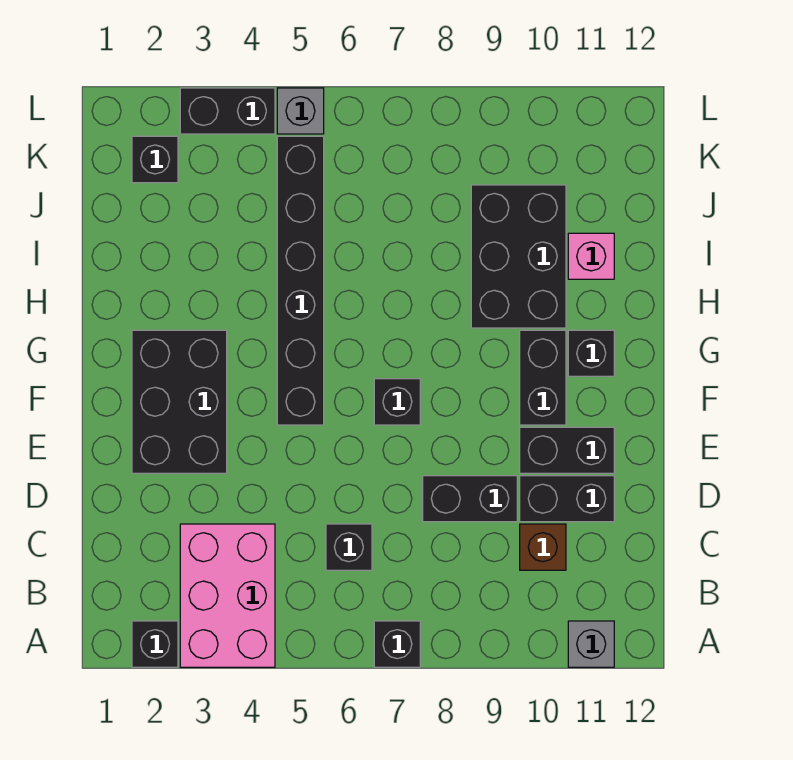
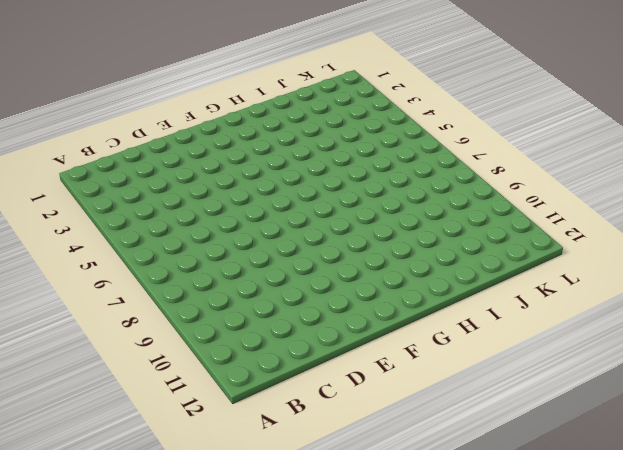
none -> black 1x1 brick [132,621,178,667]
none -> pink 2x3 brick [180,524,275,667]
none -> black 1x1 brick [374,621,420,667]

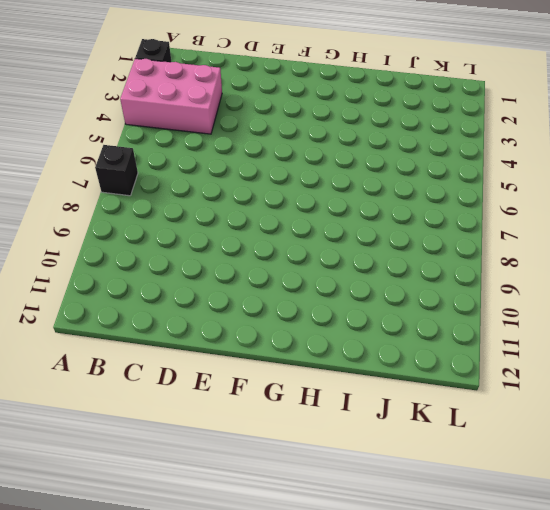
none -> grey 1x1 brick [568,621,614,667]
none -> black 1x1 brick [326,524,372,570]
none -> brown 1x1 brick [520,524,566,570]

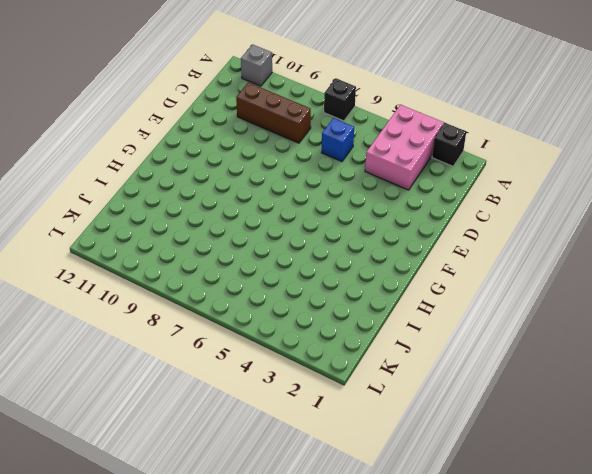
blue 1x1 brick [322,118,354,162] -> black 1x1 brick [326,524,372,570]
brown 1x3 brick [236,82,311,143] -> brown 1x1 brick [520,524,566,570]
none -> black 1x2 brick [423,476,517,522]
none -> black 1x2 brick [520,476,614,522]
none -> black 2x3 brick [132,330,227,473]

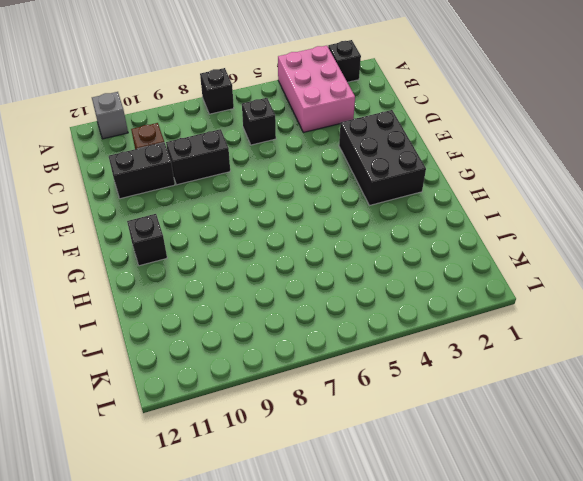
none -> black 1x2 brick [520,427,614,473]
none -> black 1x6 brick [277,136,324,425]
none -> black 1x1 brick [374,379,420,425]

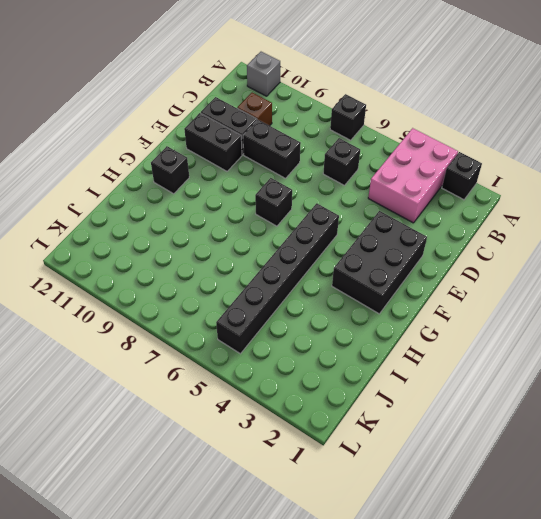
none -> black 1x2 brick [520,330,566,425]
none -> black 2x3 brick [471,185,566,328]
none -> pink 1x1 brick [568,233,614,279]

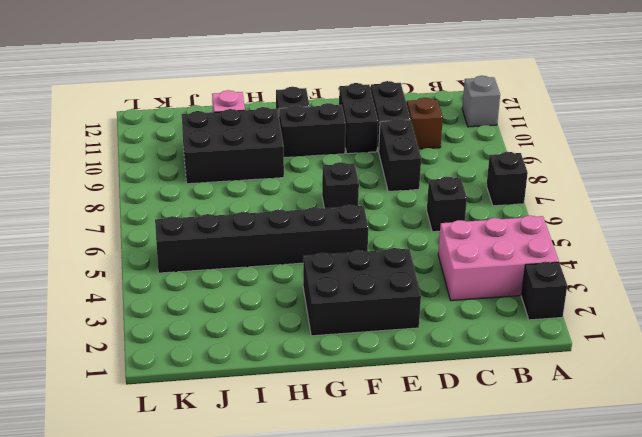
none -> black 1x1 brick [132,136,178,183]
none -> black 1x2 brick [180,88,275,134]
none -> grey 1x1 brick [277,88,324,134]

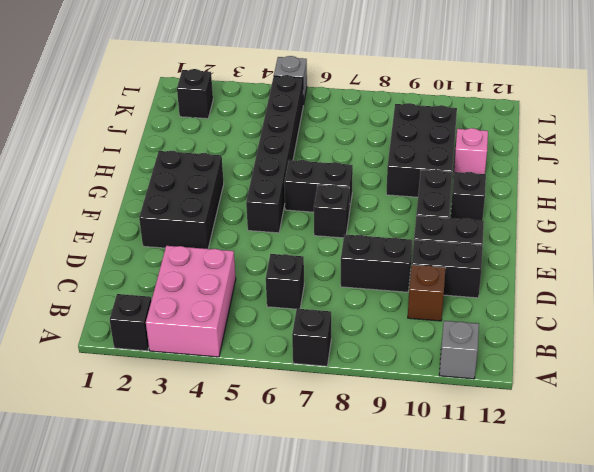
black 1x2 brick [284,160,353,212] -> black 1x2 brick moved to [180,88,275,134]

